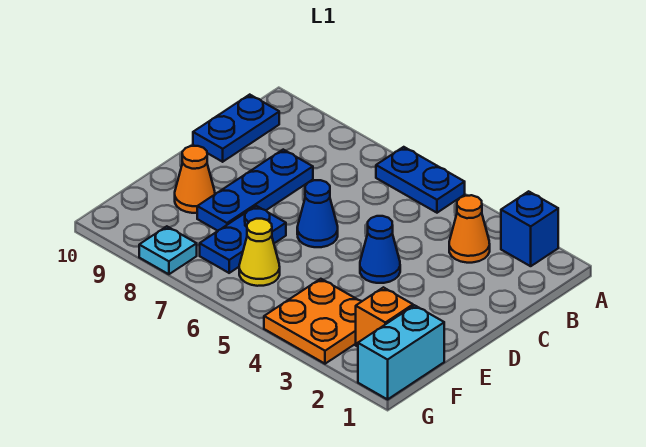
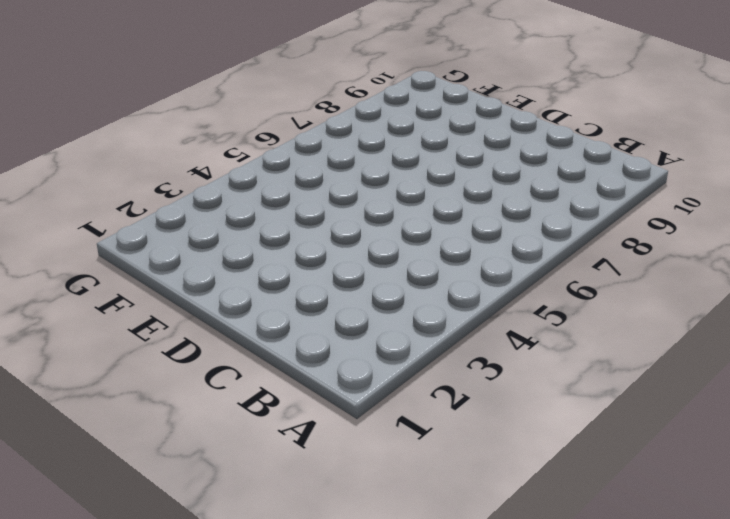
none -> blue 1x1 brick [501,191,558,266]
none -> blue 1x2 plate [376,147,465,213]
none -> orange 1x1 cone [449,195,490,263]

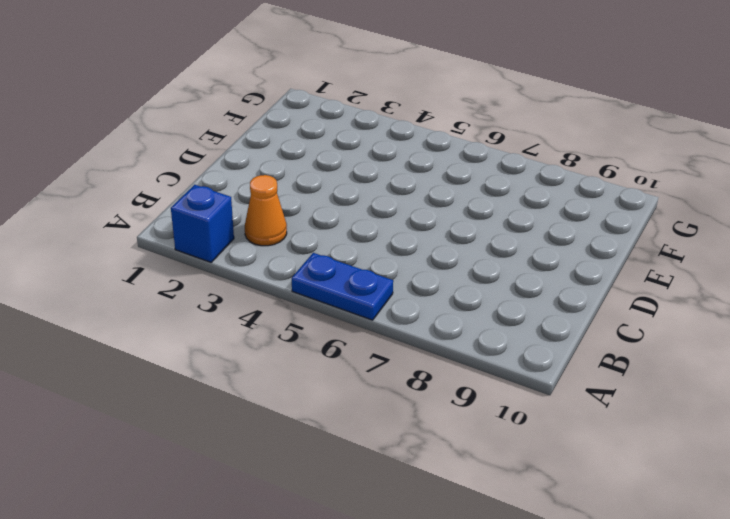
none -> blue 1x2 plate [193,95,279,162]
none -> blue 1x3 plate [197,150,313,231]
none -> blue 1x1 cone [360,216,400,283]

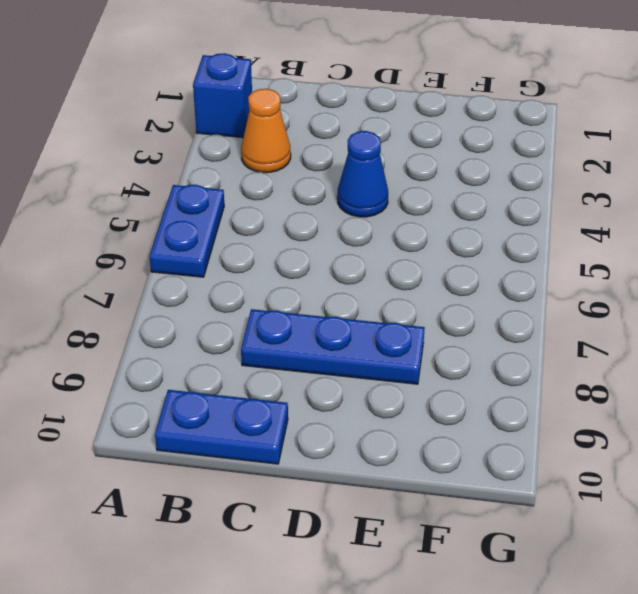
none -> blue 1x1 cone [297,180,338,247]
none -> blue 1x2 plate [200,206,286,273]
none -> orange 1x1 cone [175,146,215,213]

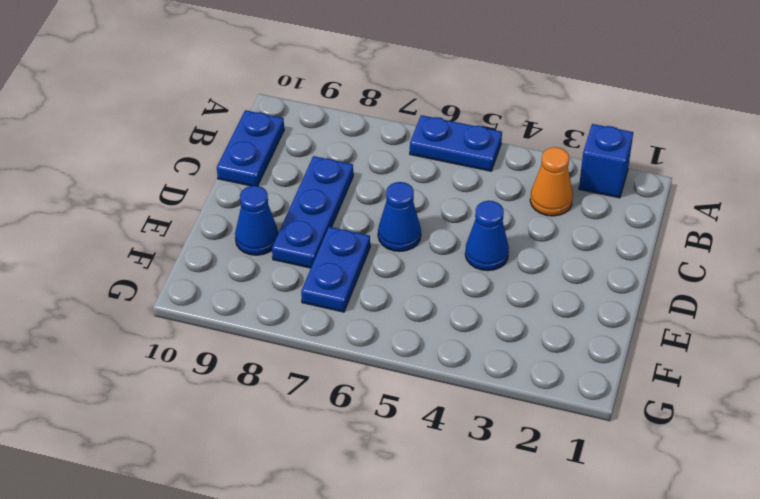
blue 1x1 cone [235,186,278,255] -> orange 1x1 cone [175,146,215,213]
none -> cyan 1x2 brick [358,305,444,399]
none -> orange 1x1 brick [356,287,413,347]
none -> orange 2x2 plate [264,279,362,364]

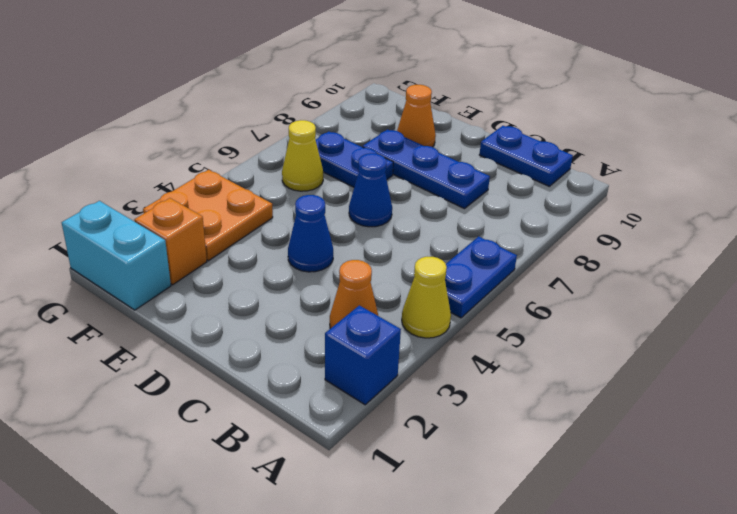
yellow 1x1 cone [402,257,451,338] -> none
none -> cyan 1x1 plate [139,226,197,274]

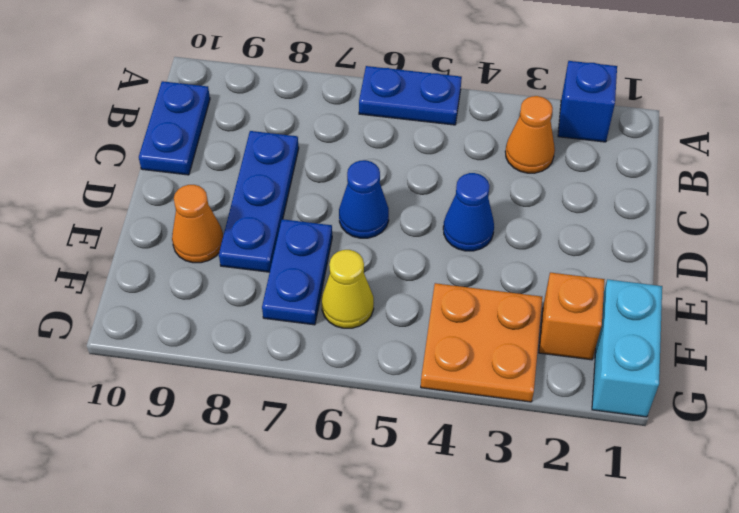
none -> cyan 1x1 plate [139,226,197,274]

